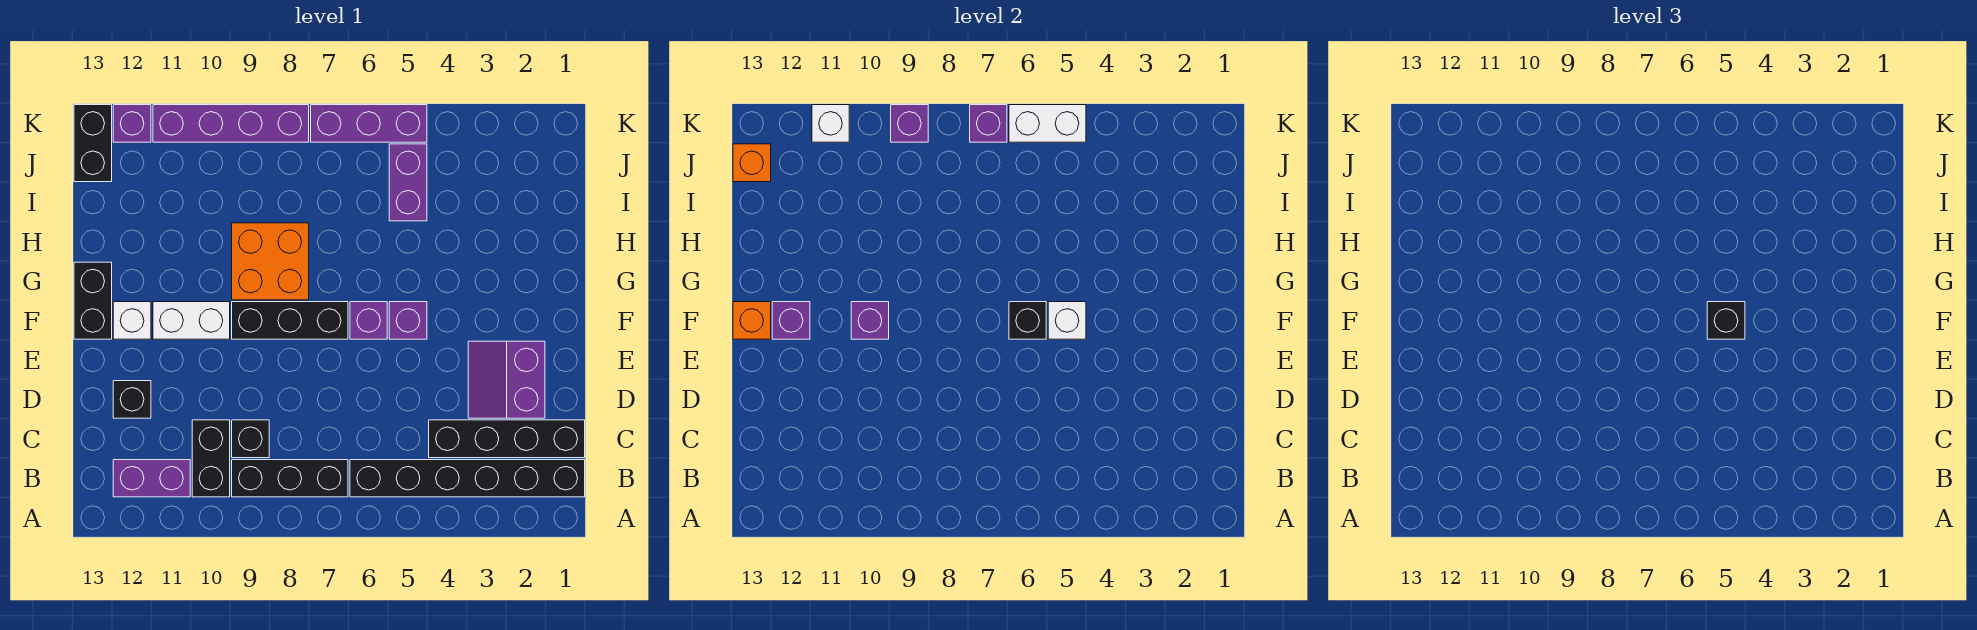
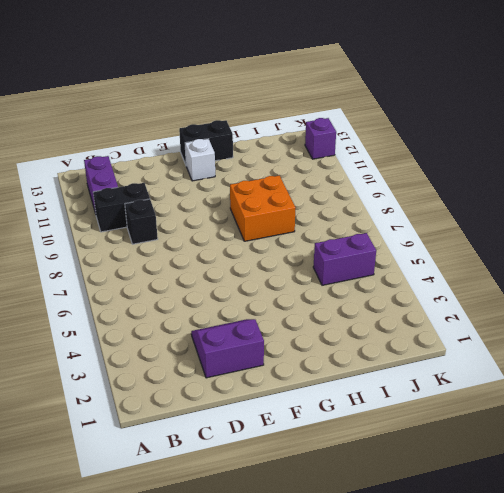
none -> black 1x6 brick [350,460,585,497]
none -> black 1x3 brick [232,460,348,497]
none -> black 1x4 brick [429,420,585,458]
none -> black 1x1 brick [113,381,151,418]

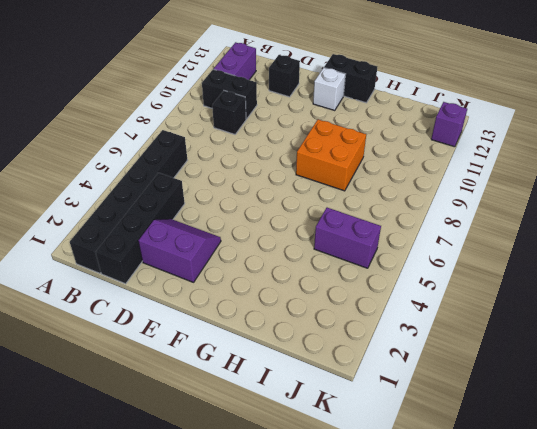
none -> black 1x3 brick [232,460,348,497]
none -> purple 1x1 brick [389,302,427,339]
none -> purple 1x1 brick [350,302,387,339]
none -> black 1x3 brick [232,302,348,339]

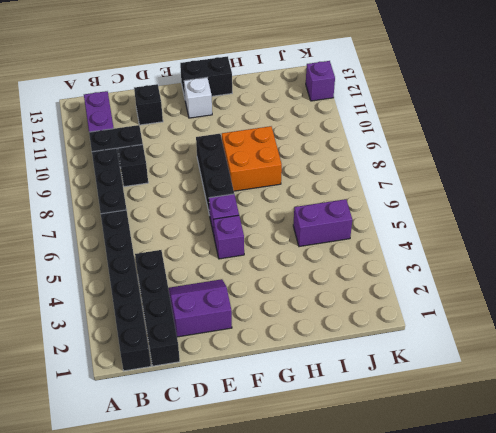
none -> white 1x2 brick [153,302,230,339]
none -> black 1x2 brick [74,105,112,182]
none -> purple 1x3 brick [311,105,427,142]
none -> purple 1x4 brick [153,105,309,142]

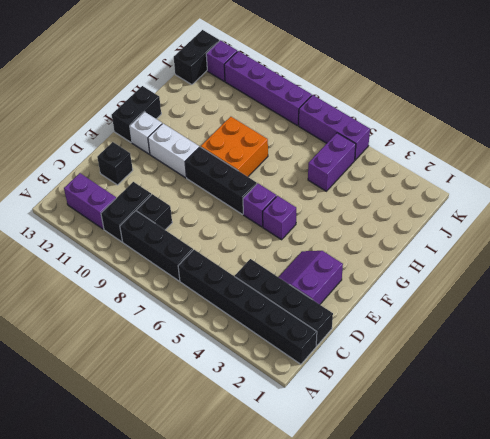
none -> white 1x1 brick [1048,302,1086,339]
none -> black 1x1 brick [1009,302,1046,339]
none -> purple 1x1 brick [851,302,889,339]
none -> purple 1x1 brick [772,302,810,339]

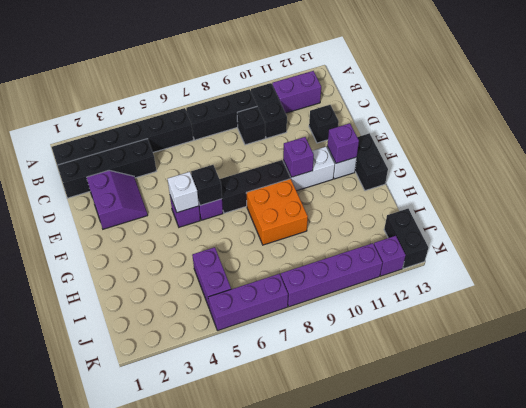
none -> orange 1x1 brick [733,302,771,339]
none -> orange 1x1 brick [733,144,771,182]
none -> white 1x2 brick [1009,105,1086,142]
none -> purple 1x1 brick [970,105,1007,142]

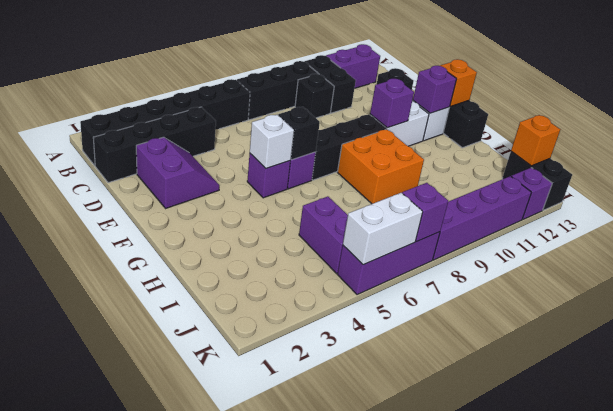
none -> purple 1x1 brick [891,105,928,142]
none -> white 1x1 brick [812,105,849,142]
none -> black 1x1 brick [1707,302,1745,339]

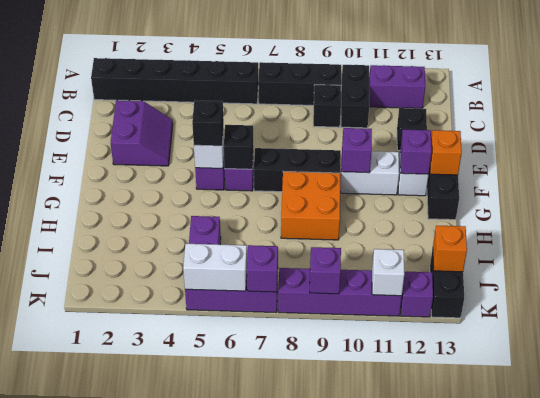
none -> black 1x4 brick [429,420,585,458]

